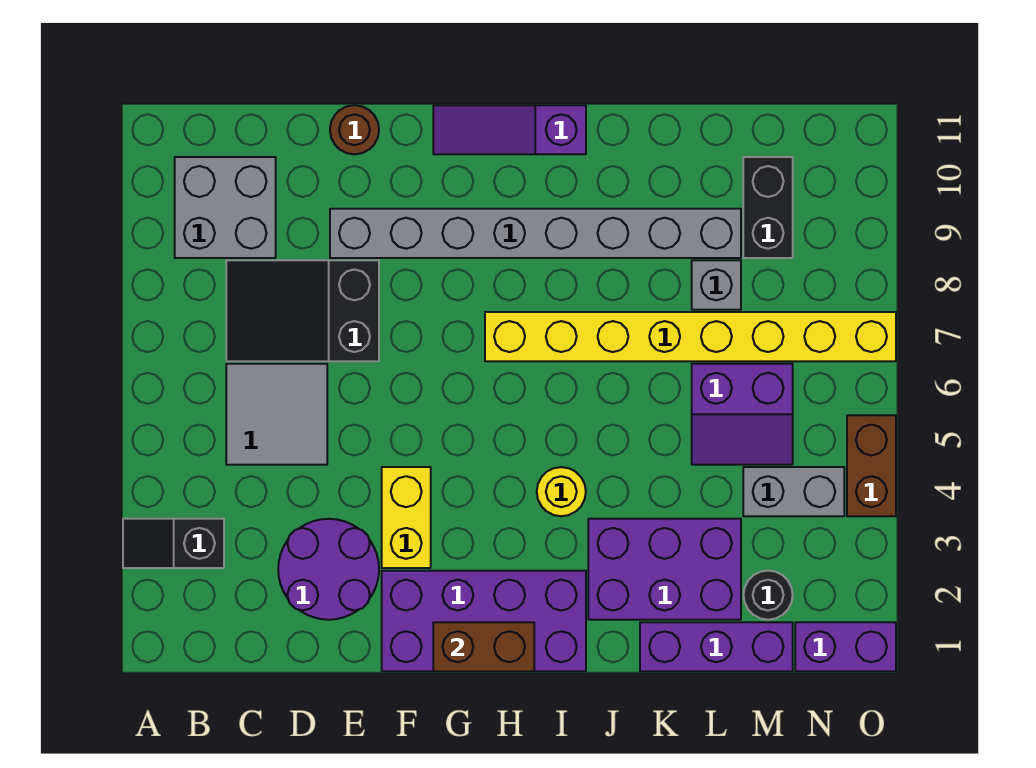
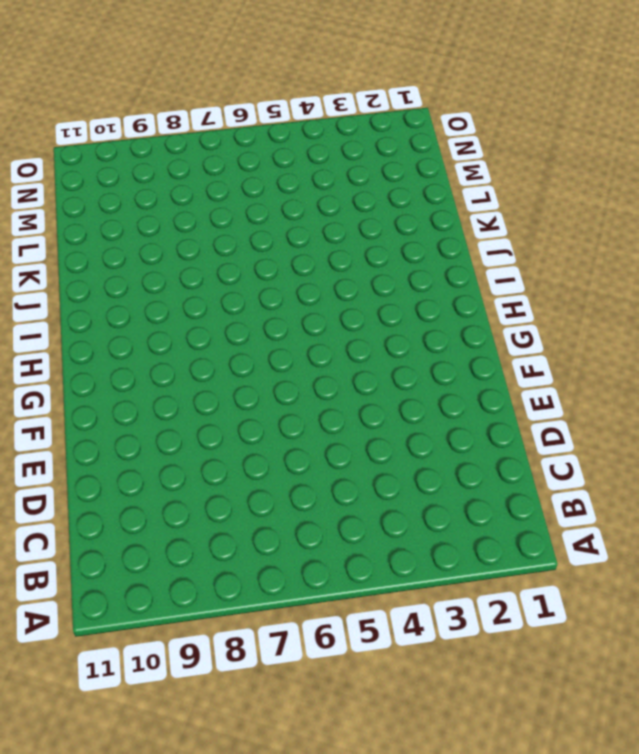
none -> black 1x2 slope [123,519,224,568]
none -> grey 2x2 brick [175,157,276,258]
none -> grey 2x2 tile [226,364,327,465]

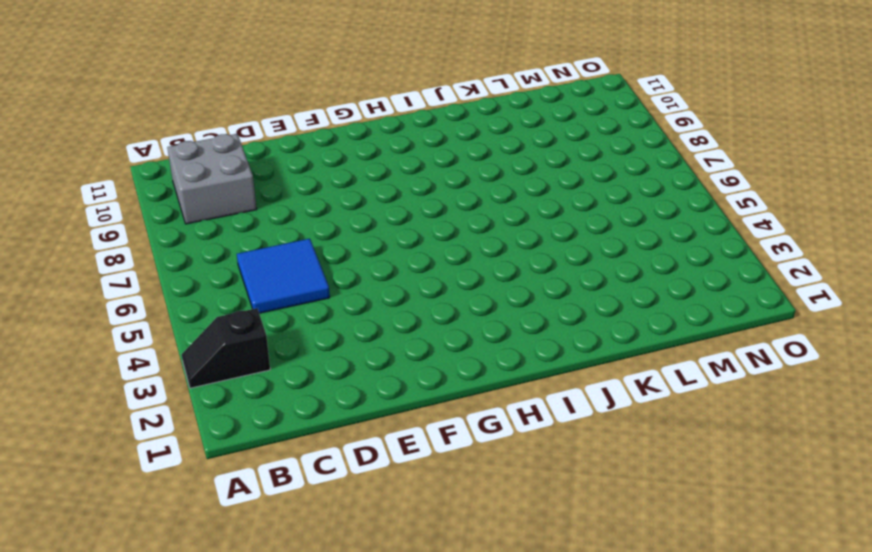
blue 2x2 tile [237,239,330,313] -> grey 2x2 tile [226,364,327,465]
none -> black 2x3 slope [226,260,379,361]
none -> purple 2x2 round brick [278,519,379,620]
none -> grey 1x8 brick [330,209,741,258]

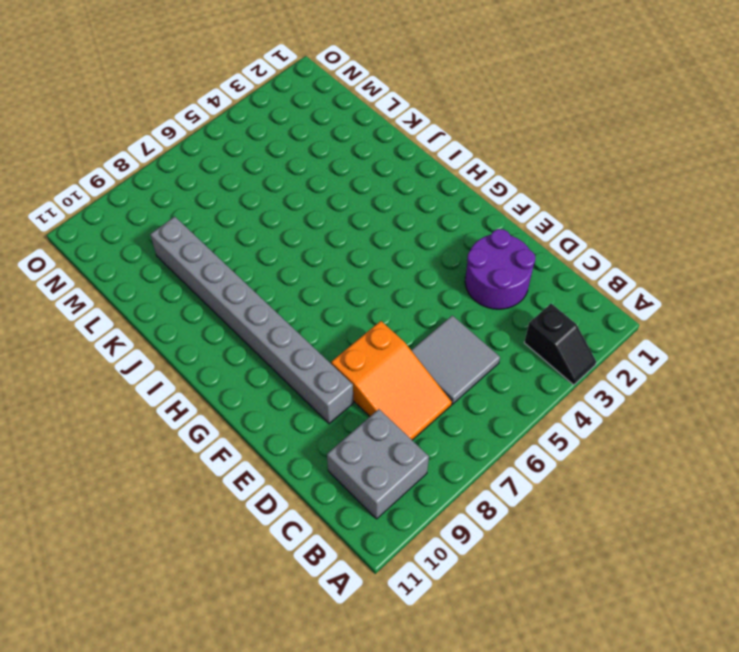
orange 2x3 slope [331,321,452,440] -> black 2x3 slope [226,260,379,361]
none -> brown 1x1 round brick [330,105,379,154]
none -> purple 2x4 brick [382,571,586,671]
none -> yellow 1x2 brick [382,467,431,568]

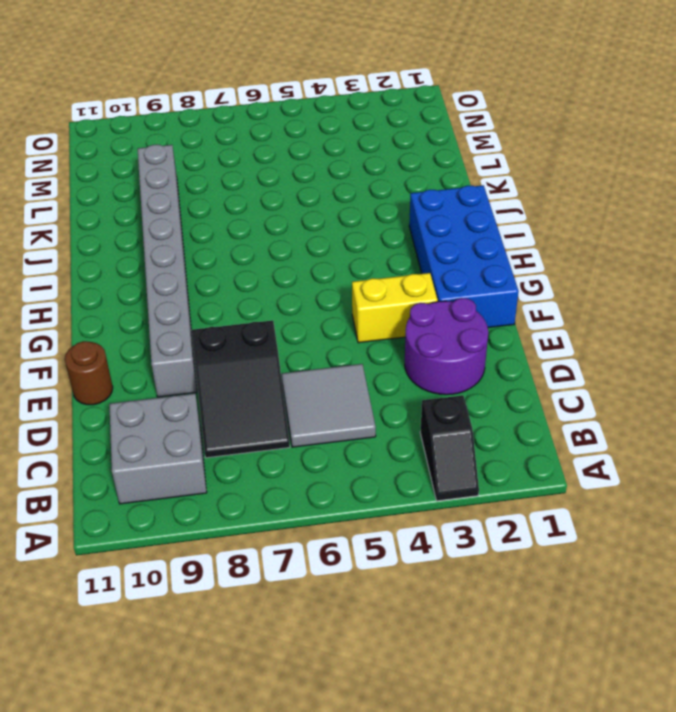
blue 2x4 brick [409,185,519,328] -> purple 2x4 brick [382,571,586,671]
none -> purple 1x3 slope [433,105,586,154]
none -> yellow 1x8 brick [485,312,896,361]
none -> yellow 1x1 round brick [537,467,586,516]

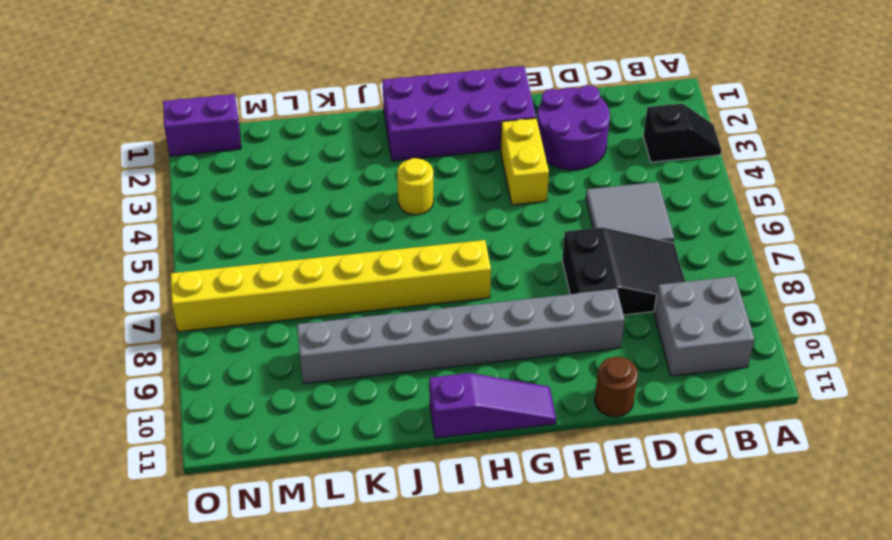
none -> purple 2x3 brick [588,519,741,620]
none -> purple 1x3 brick [640,622,793,671]
none -> purple 2x2 slope [692,364,793,465]

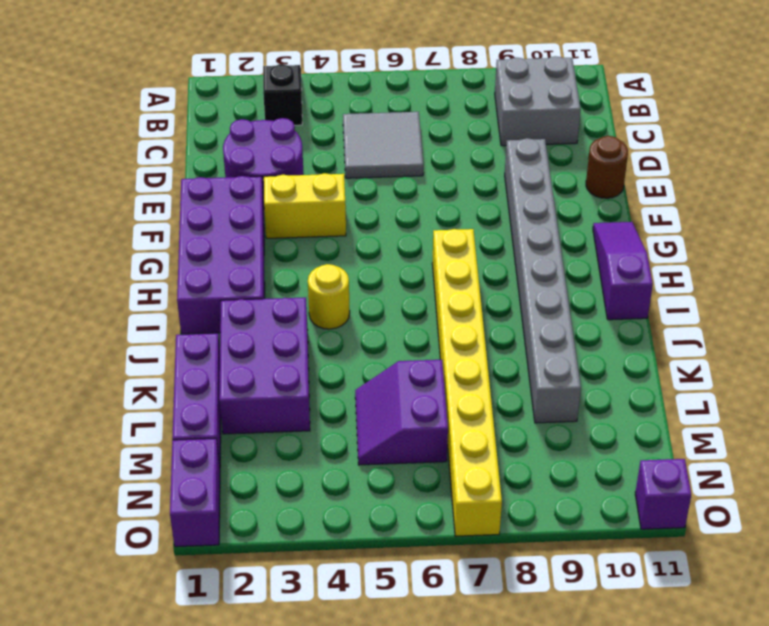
purple 1x1 brick [635,459,691,529] -> none
none -> black 2x3 slope [226,260,379,361]
none -> grey 1x1 brick [692,260,741,310]
none -> black 1x1 round brick [744,571,793,620]

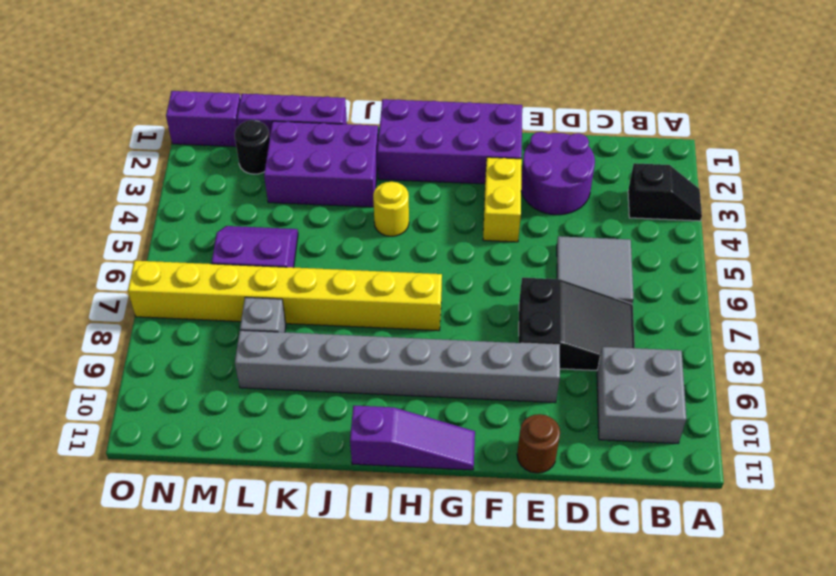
none -> grey 1x2 brick [743,467,844,516]
none -> black 1x2 brick [743,157,793,258]
none -> brown 1x2 brick [847,415,896,516]

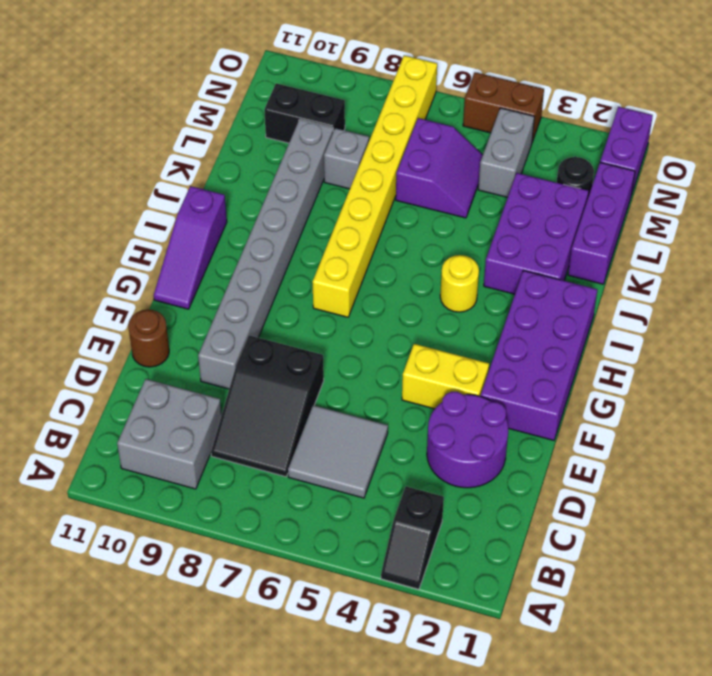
none -> brown 1x2 brick [433,622,534,671]

